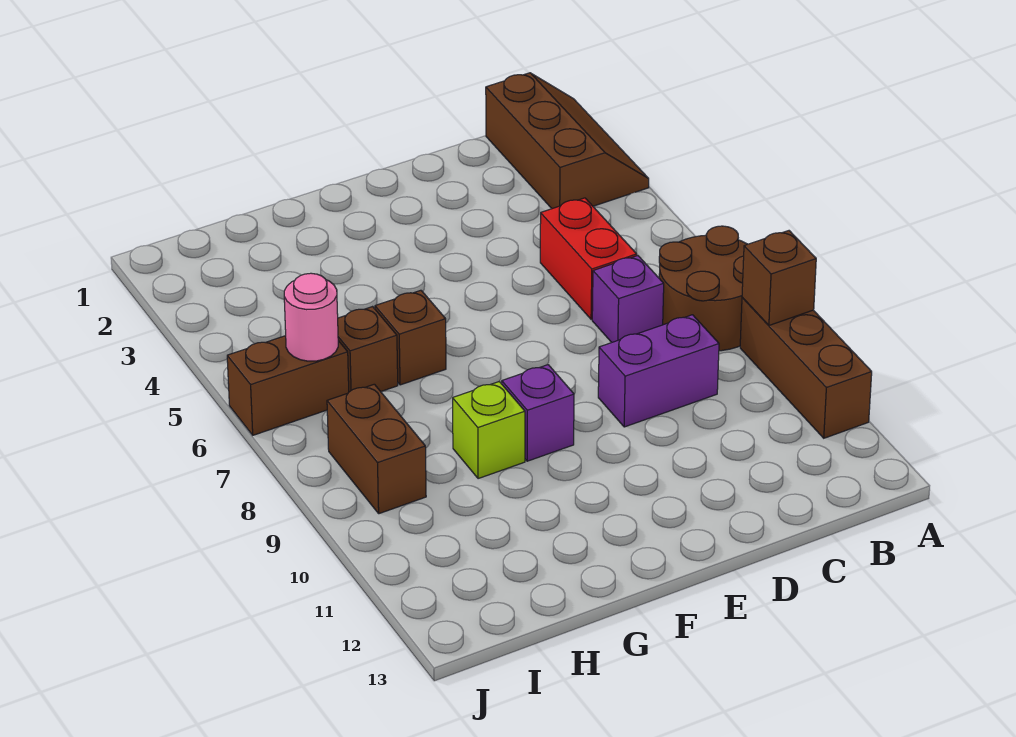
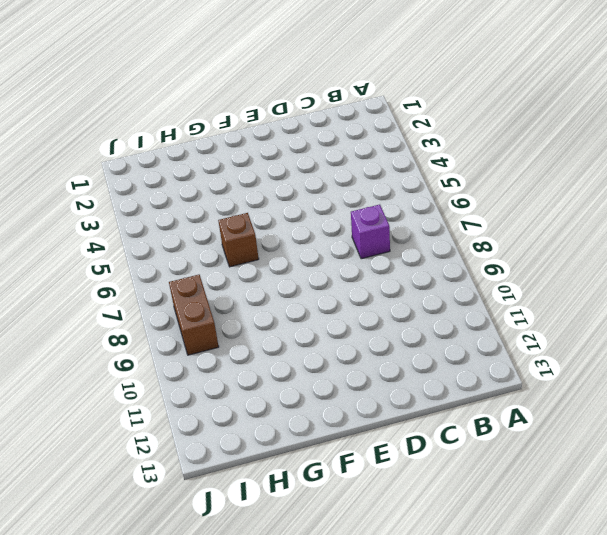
none -> brown 2x3 slope [486,73,649,209]
none -> brown 2x2 round brick [659,226,747,351]
none -> brown 1x3 brick [740,297,872,438]

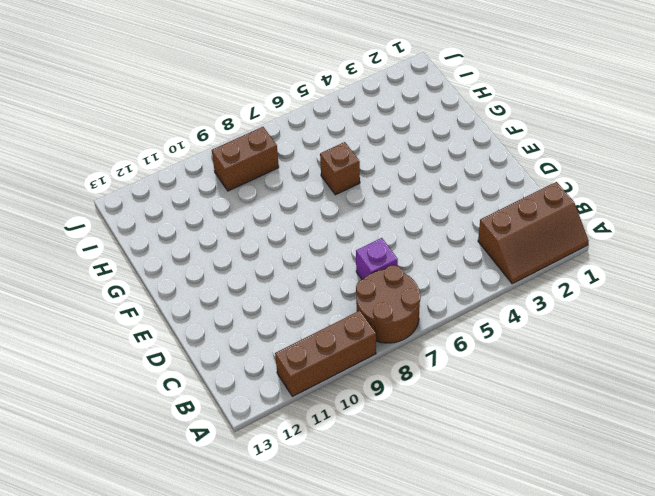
none -> red 1x2 brick [540,198,637,319]
none -> purple 1x2 brick [598,315,719,427]
none -> purple 1x1 brick [502,365,574,461]

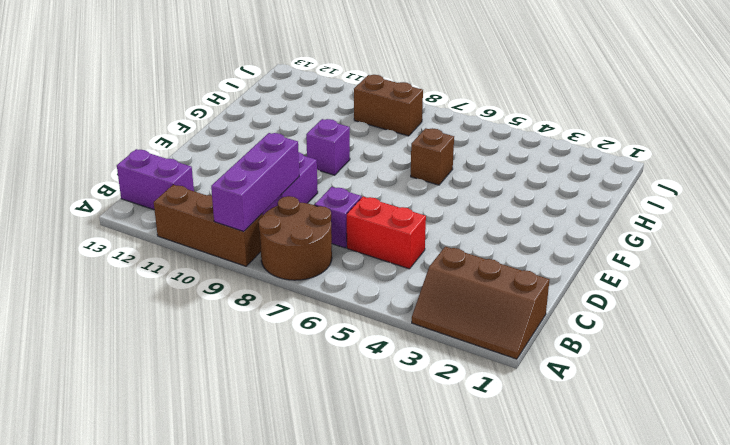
purple 1x3 brick [211,133,299,232] -> brown 1x1 brick [742,231,816,325]
purple 1x2 brick [117,149,194,210] -> none
none -> lime 1x1 brick [453,382,525,479]
none -> brown 1x1 brick [338,307,398,392]
none -> brown 1x2 brick [227,336,349,435]

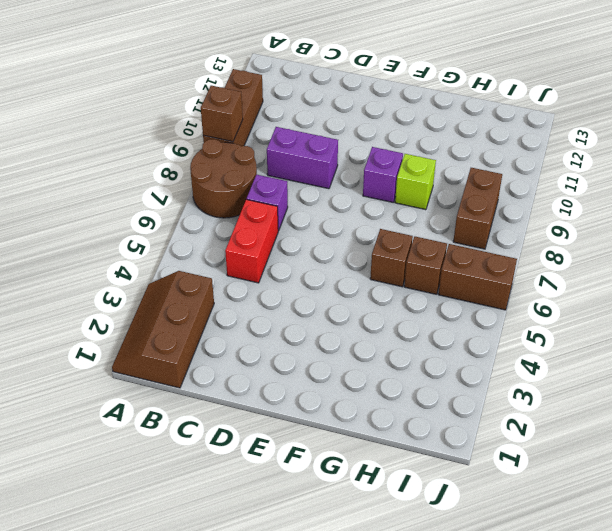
none -> pink 1x1 round brick [284,273,338,361]

